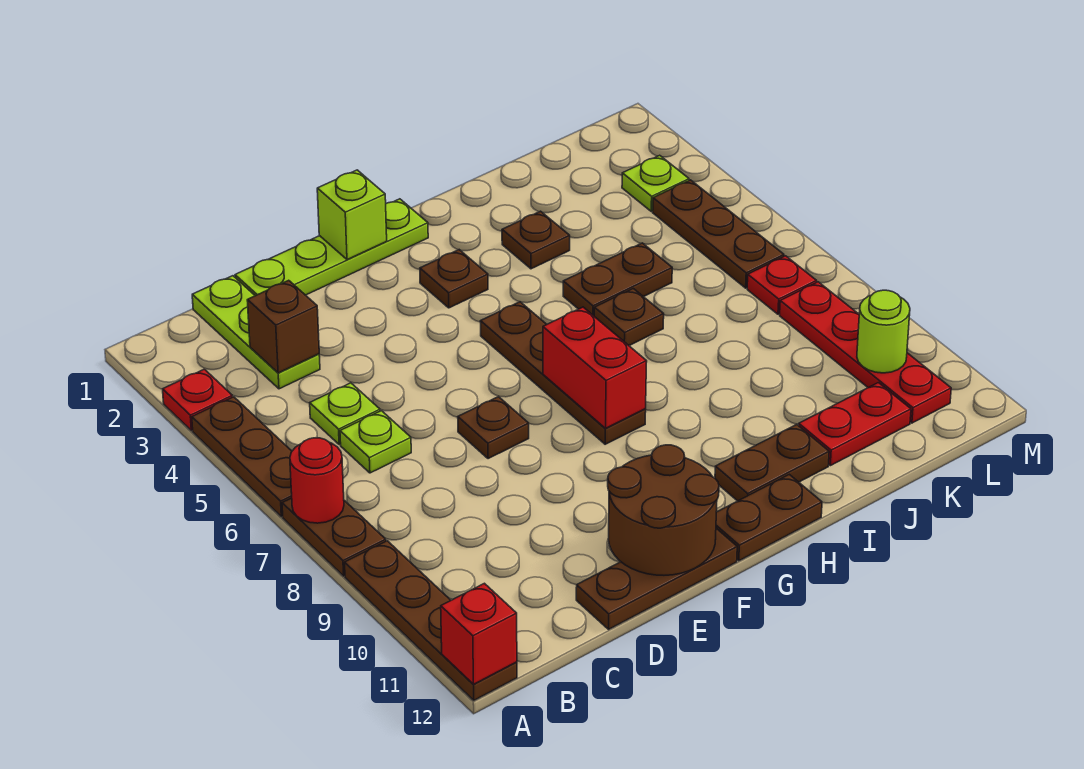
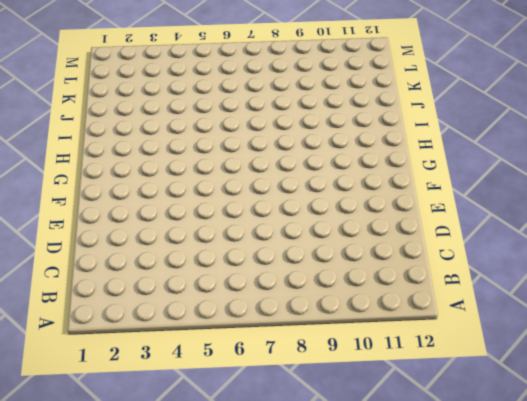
none -> red 1x1 plate [163,369,232,431]
none -> brown 1x3 plate [192,397,292,517]
none -> brown 1x2 plate [282,498,386,576]

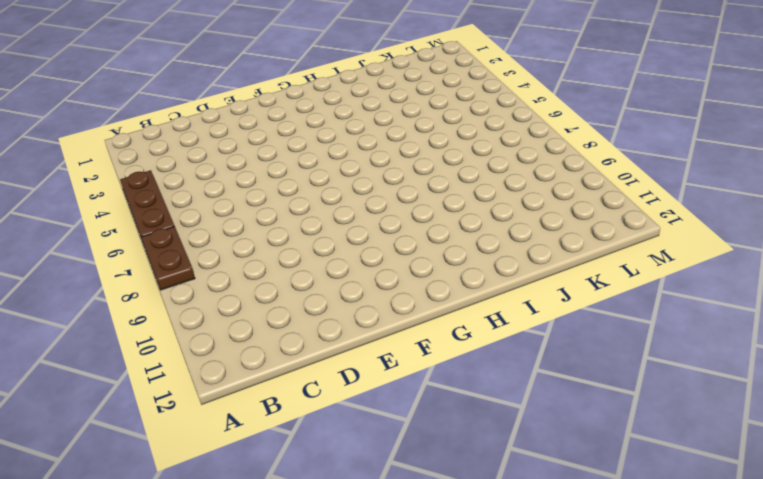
none -> red 1x1 plate [163,369,232,431]
none -> brown 1x4 plate [345,541,517,700]
none -> lime 1x3 plate [192,276,320,389]

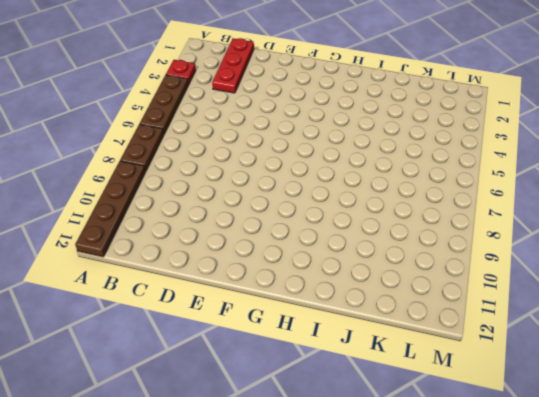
red 1x3 plate [212,38,254,93] -> lime 1x3 plate [192,276,320,389]
none -> lime 1x1 plate [310,383,380,445]
none -> lime 1x1 plate [340,411,411,473]
none -> lime 1x4 plate [235,199,428,296]

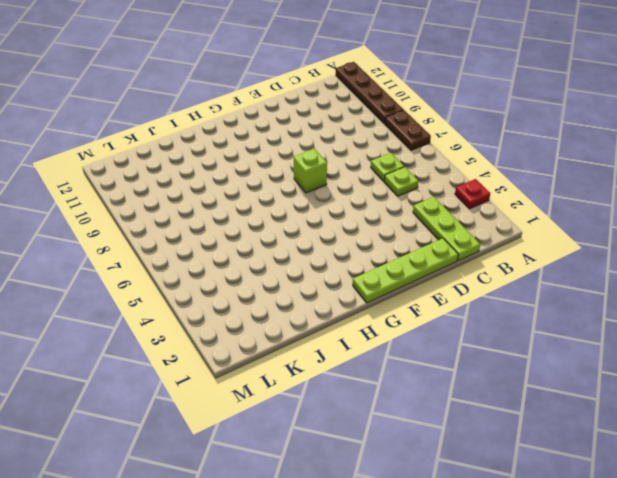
lime 1x1 brick [294,149,327,193] -> lime 1x1 brick moved to [317,170,387,260]
none -> brown 1x3 plate [192,397,292,517]
none -> brown 1x3 plate [576,528,737,629]
none -> brown 1x1 plate [458,397,529,459]

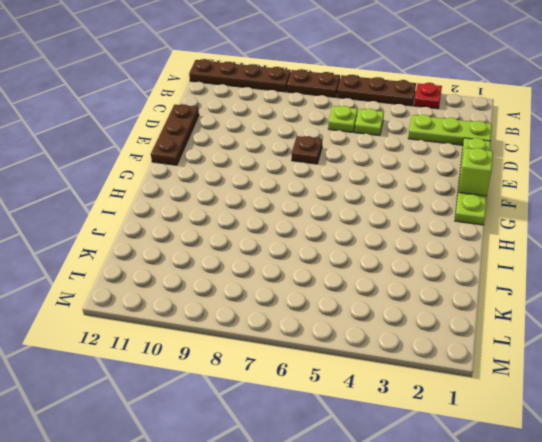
none -> brown 1x1 plate [420,250,488,308]
none -> brown 1x4 plate [480,302,646,444]
none -> brown 1x2 plate [716,474,822,561]

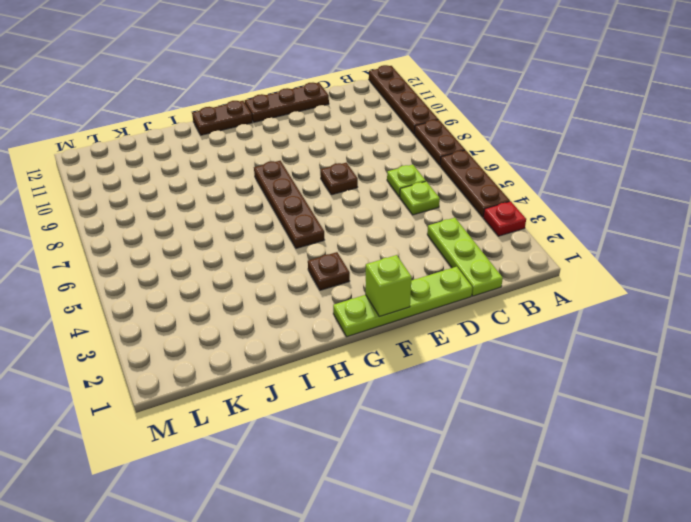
none -> brown 1x2 plate [715,424,829,501]
none -> brown 1x1 plate [502,211,570,269]
none -> brown 1x2 plate [563,243,672,316]

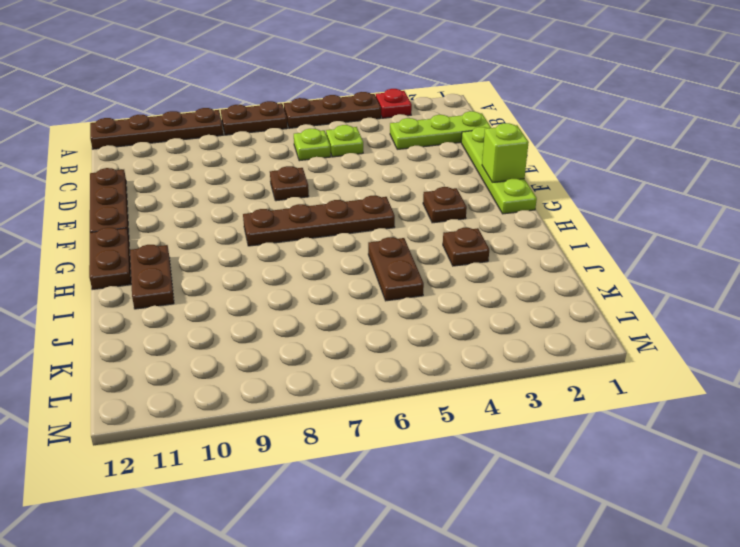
none -> brown 1x1 plate [594,288,664,345]
none -> red 1x2 plate [799,383,911,466]
none -> lime 1x1 plate [622,155,689,211]

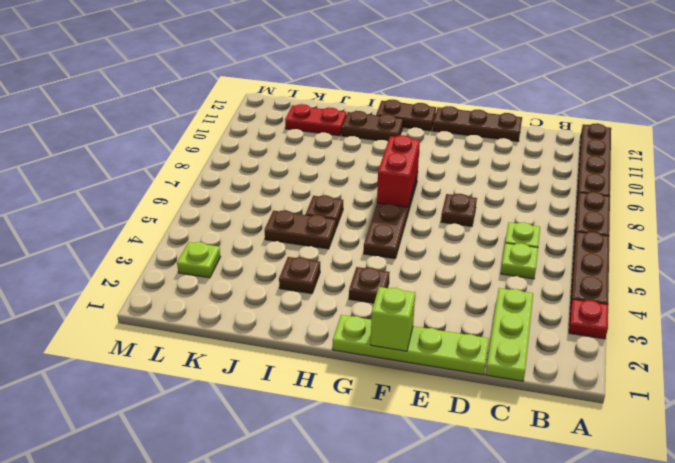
none -> brown 1x3 plate [653,180,784,288]
none -> red 1x1 plate [747,256,817,314]
none -> red 1x4 plate [780,282,951,423]

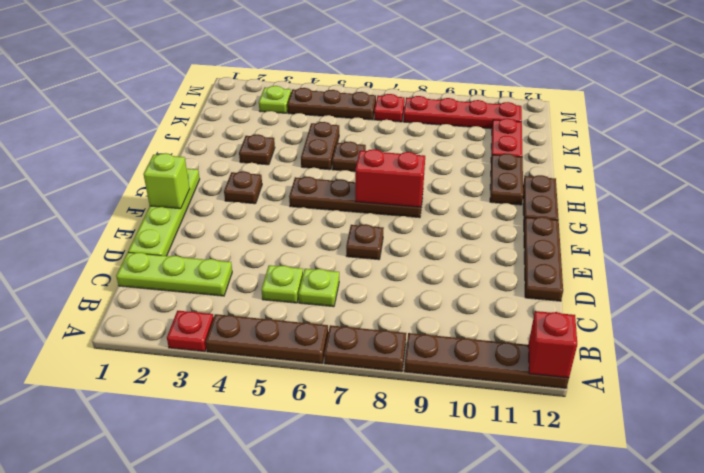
none -> red 1x1 round brick [290,438,344,523]
none -> brown 1x1 brick [247,280,319,373]
none -> brown 2x2 round brick [608,445,719,575]

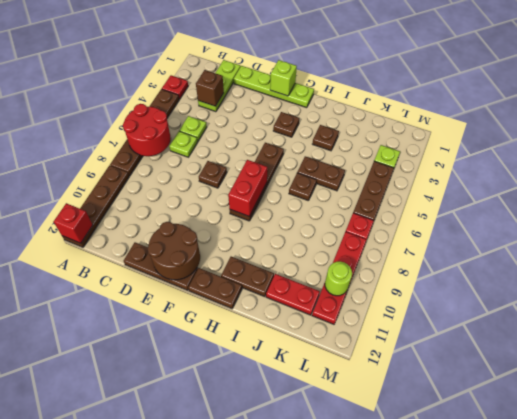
red 2x2 round brick [123,104,171,156] -> red 1x1 round brick [290,438,344,523]

